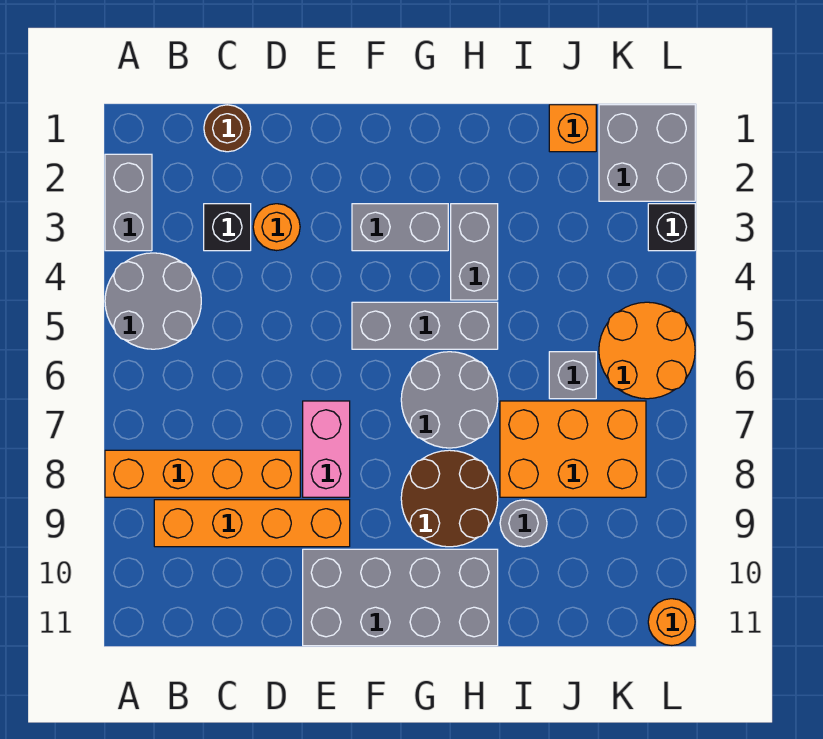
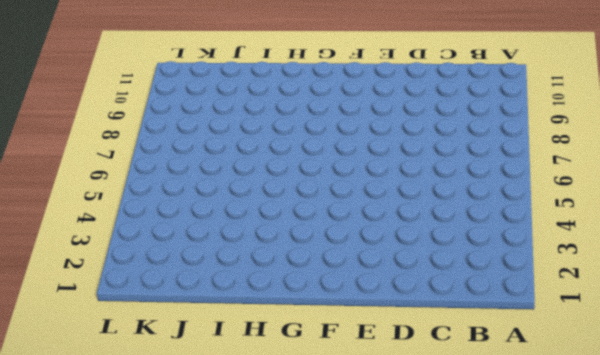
none -> grey 1x2 brick [105,154,152,251]
none -> grey 2x2 round brick [105,253,201,349]
none -> orange 1x4 brick [105,450,300,497]

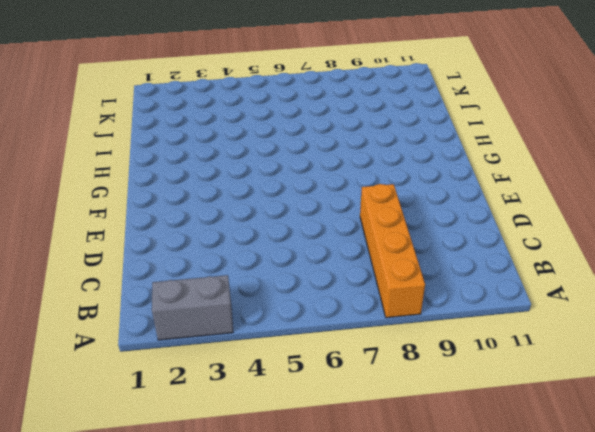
none -> grey 2x2 round brick [105,253,201,349]
none -> orange 1x4 brick [154,500,350,547]
none -> brown 1x1 round brick [204,105,251,152]

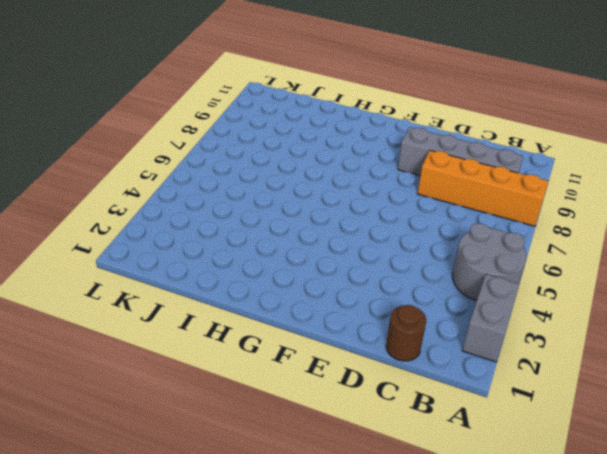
grey 1x4 brick [398,127,523,176] -> orange 1x4 brick [154,500,350,547]
none -> black 1x1 brick [204,204,251,251]
none -> orange 1x1 round brick [253,204,300,251]
none -> pink 1x2 brick [303,401,350,497]

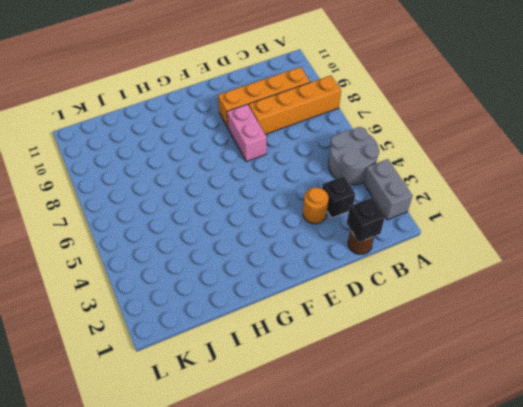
black 1x1 brick [347,198,385,242] -> black 1x1 brick moved to [648,204,695,251]
none -> grey 2x4 brick [303,549,498,646]
none -> grey 1x2 brick [352,204,448,251]
none -> grey 1x3 brick [352,302,498,349]

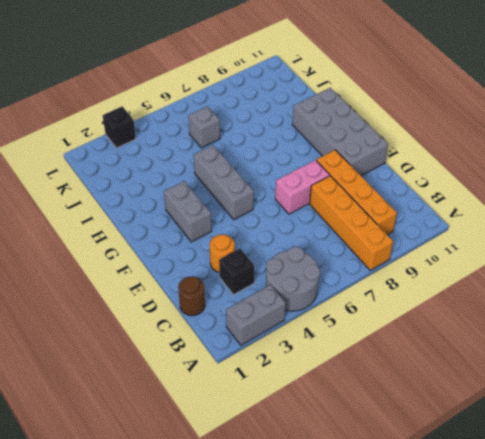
none -> grey 2x2 round brick [401,352,498,448]
none -> brown 2x2 round brick [401,450,498,547]
none -> grey 1x2 brick [451,204,498,300]

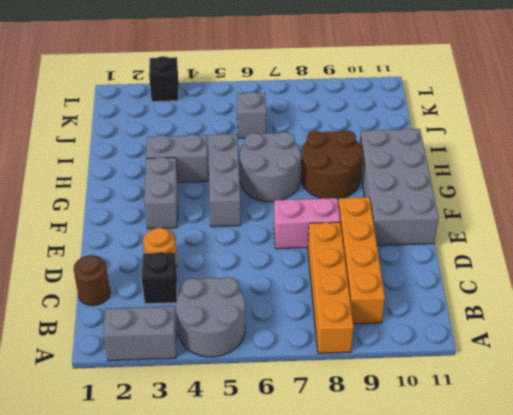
none -> orange 2x3 brick [500,401,646,497]
none -> grey 1x1 round brick [500,500,547,547]
none -> orange 1x1 brick [549,105,596,152]

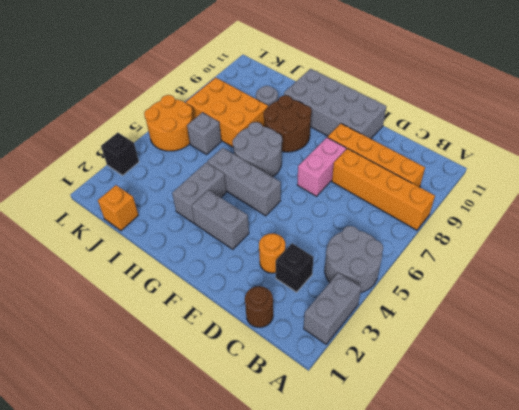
none -> grey 2x2 brick [599,105,695,201]
none -> orange 1x1 round brick [648,599,695,646]

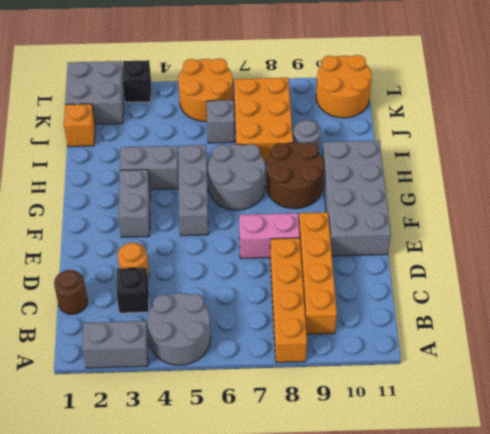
orange 2x2 round brick [316,55,372,118] -> orange 1x1 round brick [648,599,695,646]

